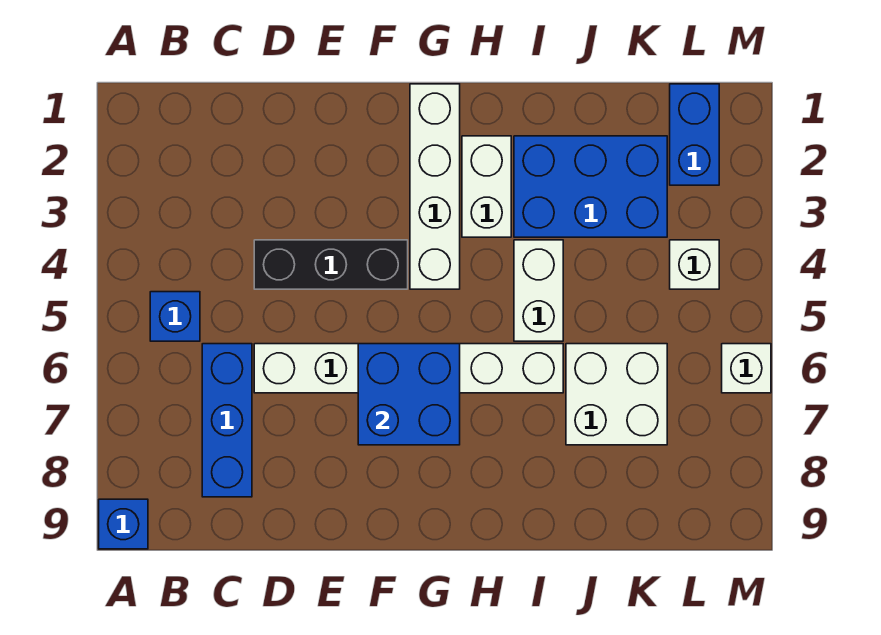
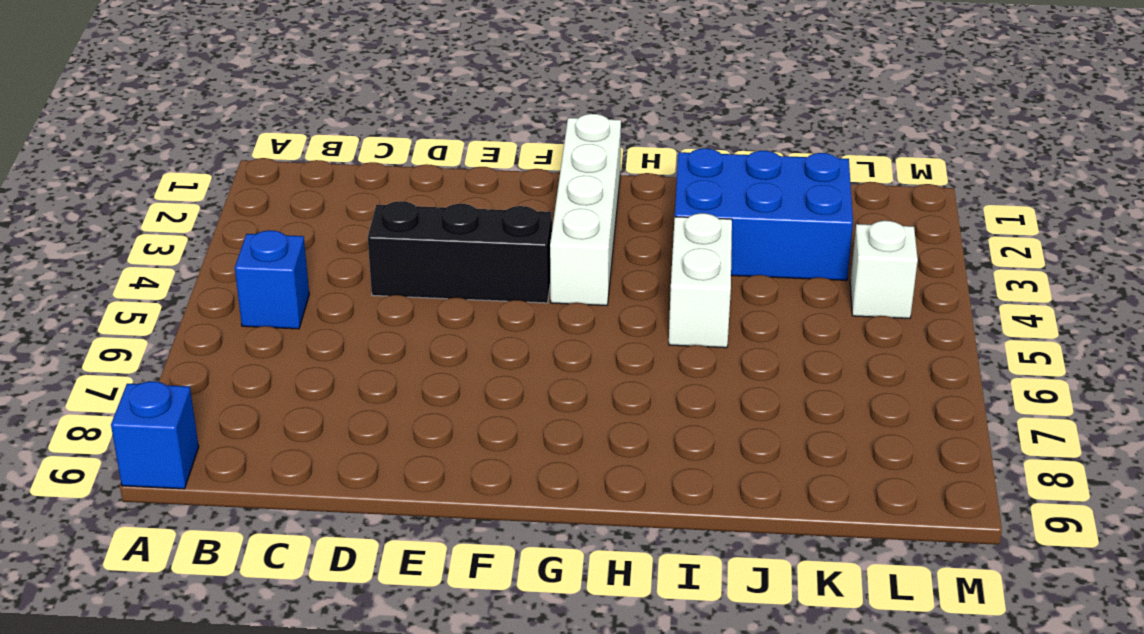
none -> blue 1x3 brick [202,344,252,497]
none -> white 1x6 brick [254,344,563,393]
none -> white 1x2 brick [462,136,511,237]

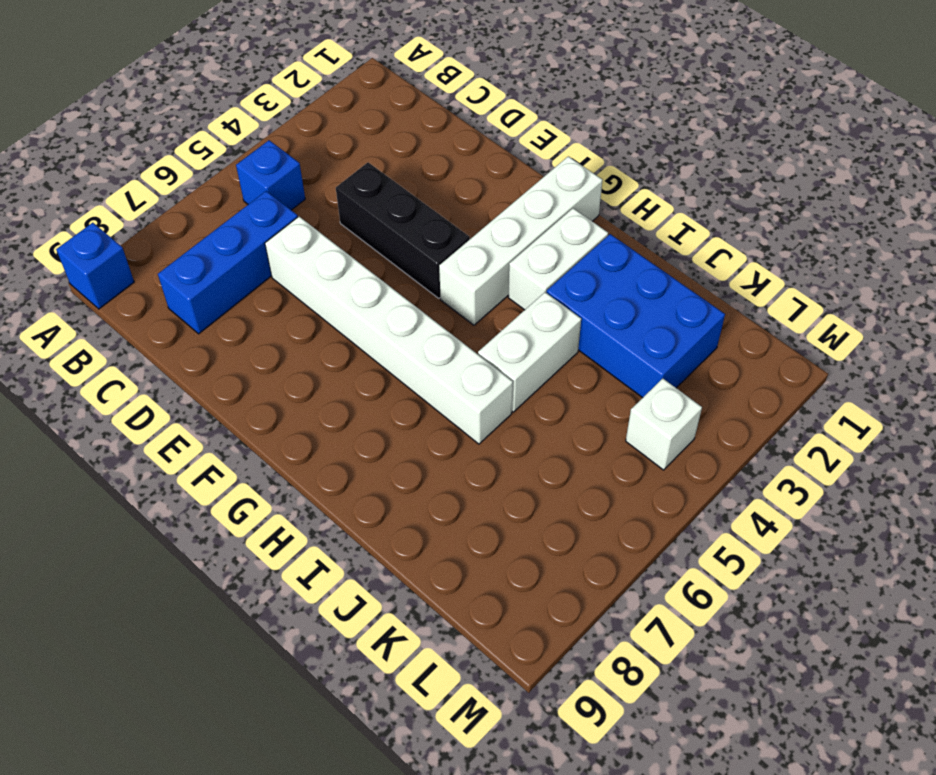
none -> white 2x2 brick [566,344,667,445]
none -> blue 1x2 brick [670,84,719,185]
none -> white 1x1 brick [722,344,771,393]

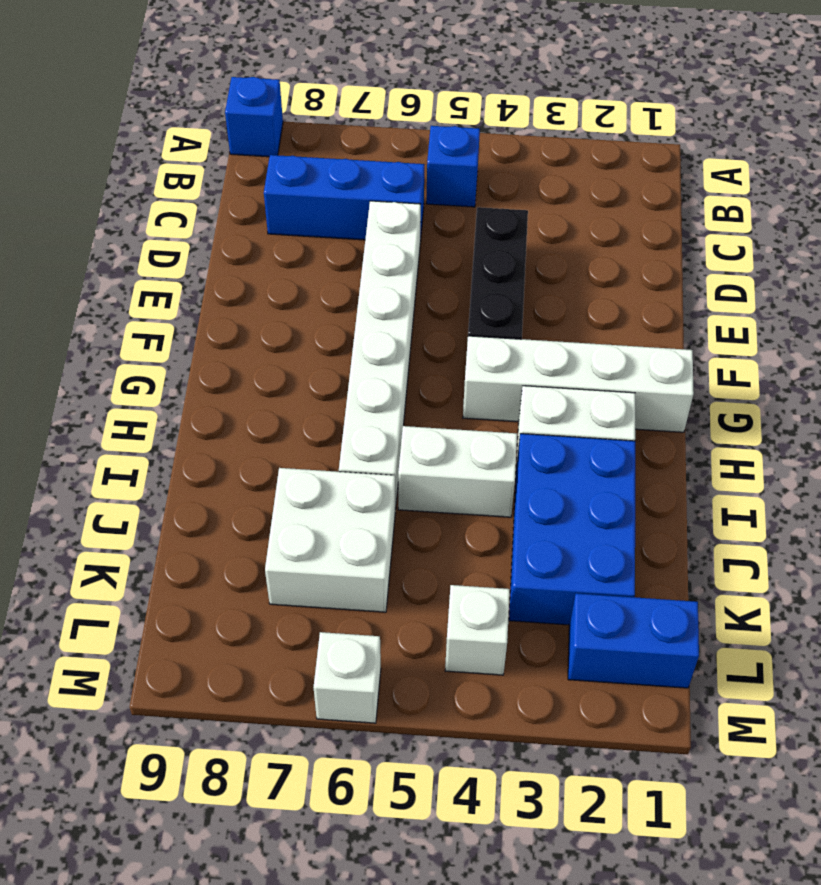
none -> blue 2x2 brick [358,344,460,445]

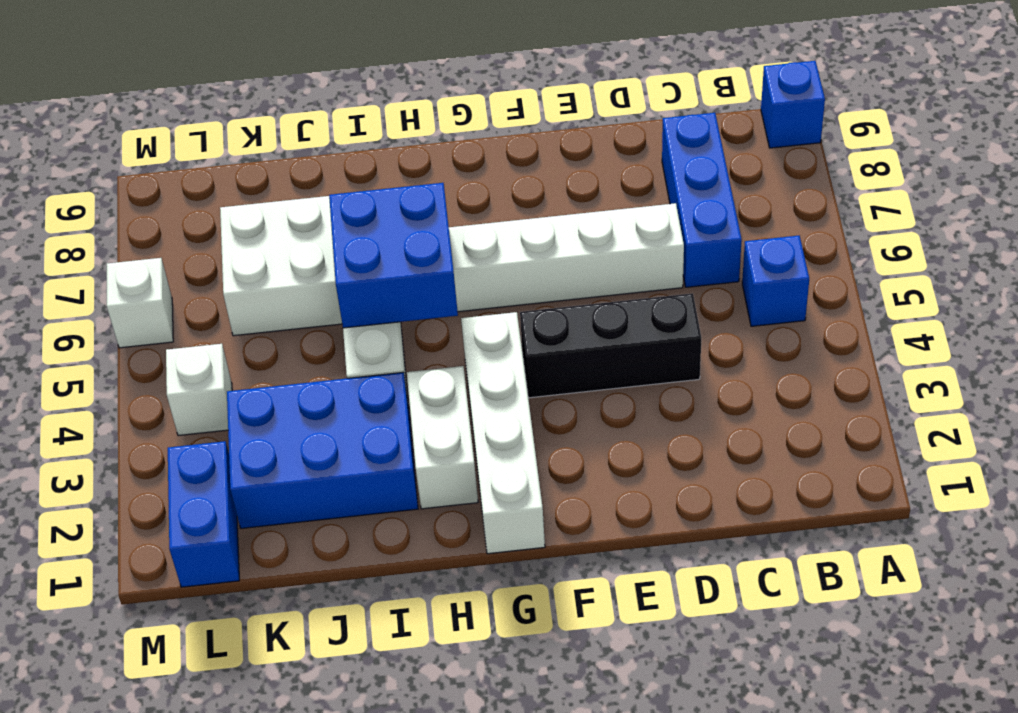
blue 2x2 brick [329,183,458,328] -> blue 2x2 brick moved to [358,344,460,445]

